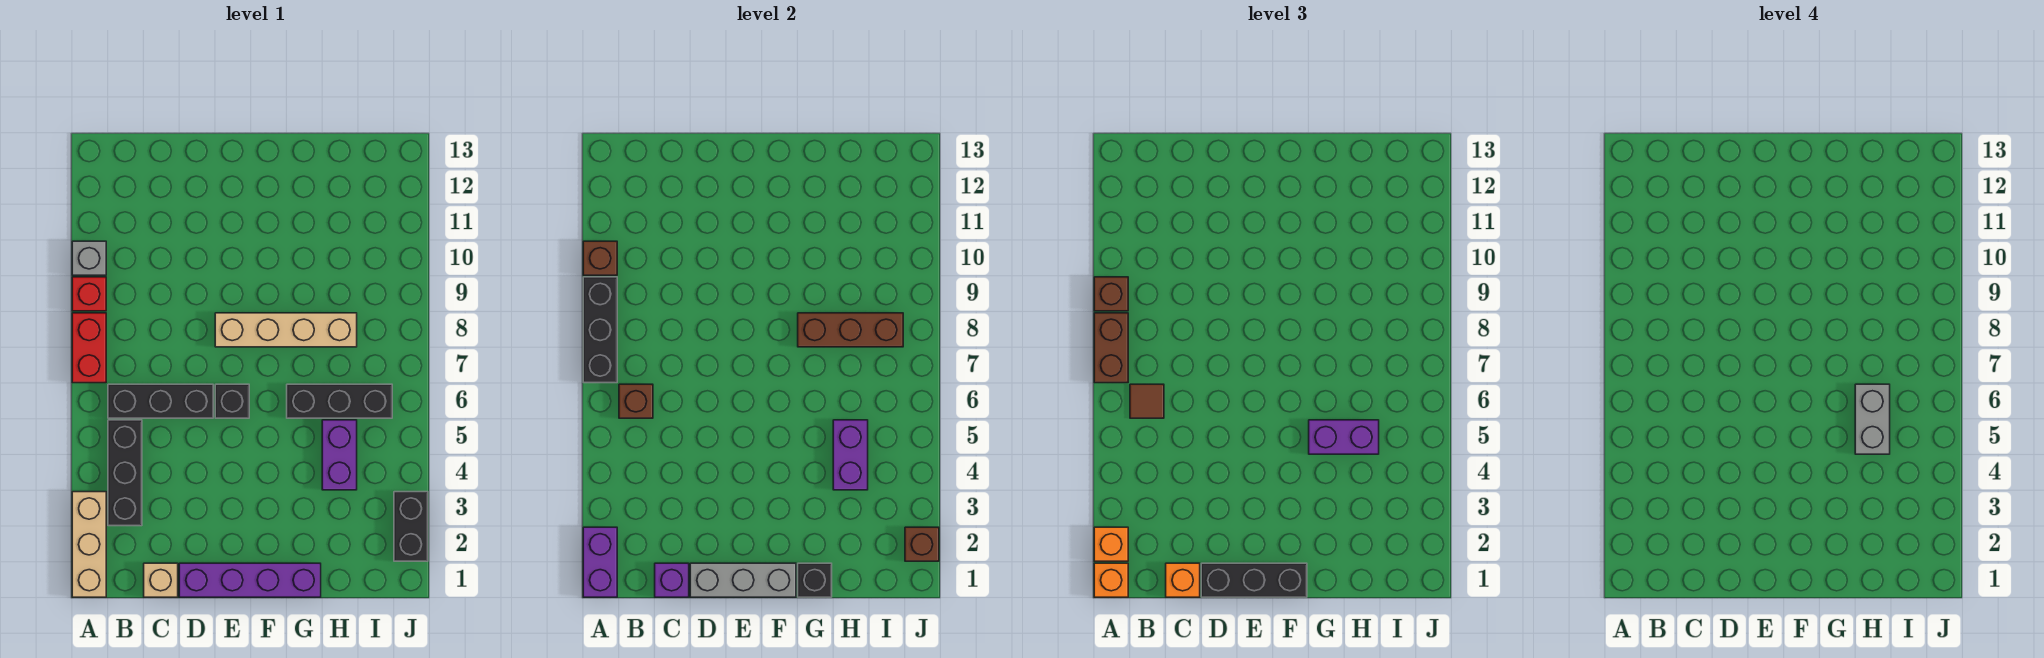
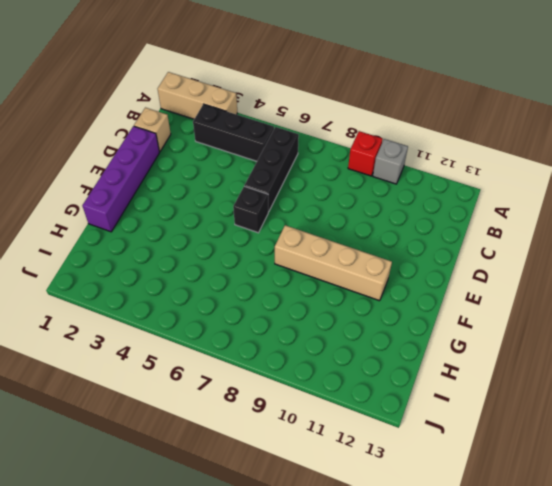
tan 1x4 brick [275,225,392,301] -> tan 1x4 brick turned to [215,313,357,347]
none -> red 1x2 brick [72,313,106,383]
none -> black 1x3 brick [287,384,392,418]
none -> purple 1x2 brick [322,420,357,490]
none -> black 1x2 brick [394,492,428,561]

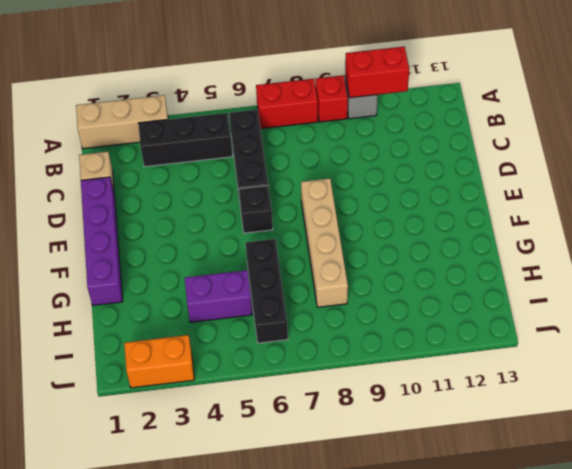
red 1x2 brick [345,47,409,98] -> brown 1x1 brick [583,241,617,275]
orange 1x2 brick [124,335,194,388] -> black 1x2 brick [394,492,428,561]
none -> purple 1x2 brick [583,527,617,597]
none -> black 1x3 brick [583,277,617,383]
none -> brown 1x1 brick [619,384,653,418]
none -> purple 1x1 brick [655,563,689,597]

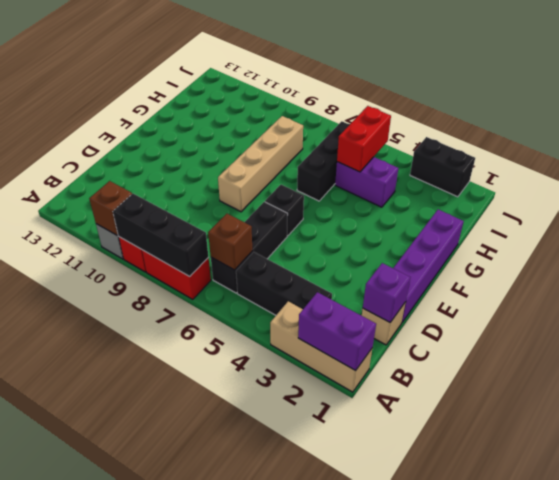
red 1x2 brick [337,106,391,172] -> purple 1x2 brick [833,420,868,490]
none -> grey 1x3 brick [690,563,796,597]
none -> black 1x1 brick [798,563,832,597]
none -> brown 1x3 brick [798,313,903,347]
none -> brown 1x1 brick [905,527,939,561]

